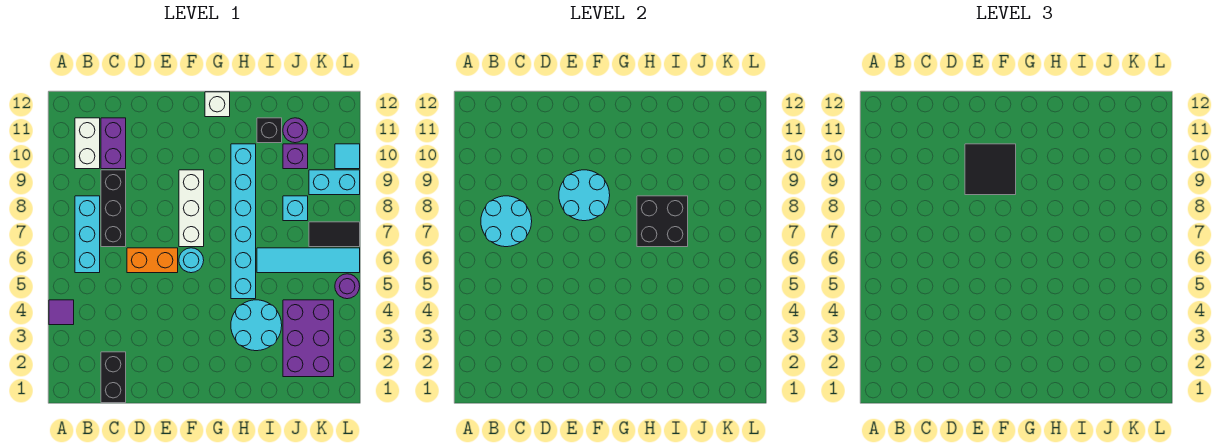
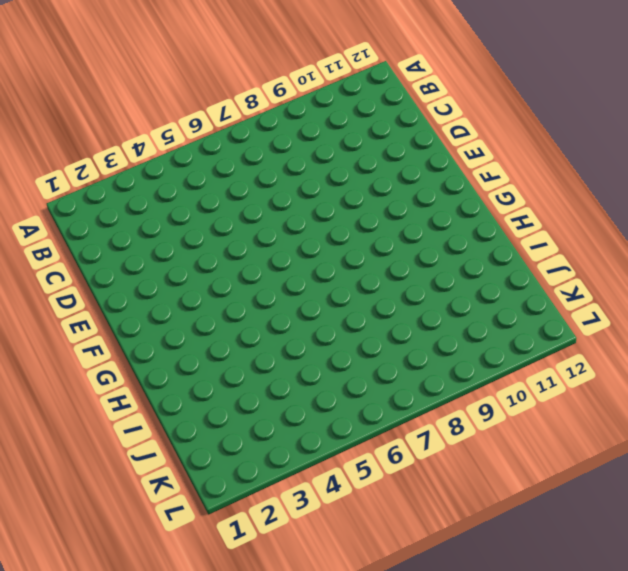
none -> purple 1x1 tile [49,300,74,325]
none -> cyan 1x3 brick [75,196,100,273]
none -> white 1x2 brick [75,118,100,169]

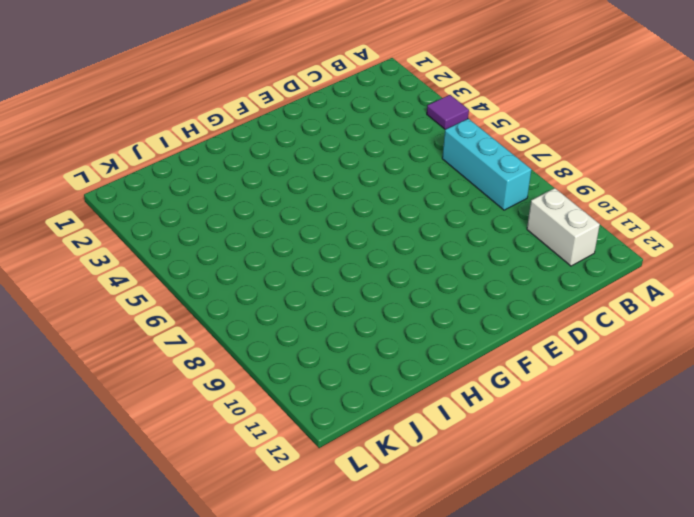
none -> black 1x2 brick [101,352,126,403]
none -> black 1x3 brick [101,170,126,247]
none -> purple 1x2 brick [101,118,126,169]

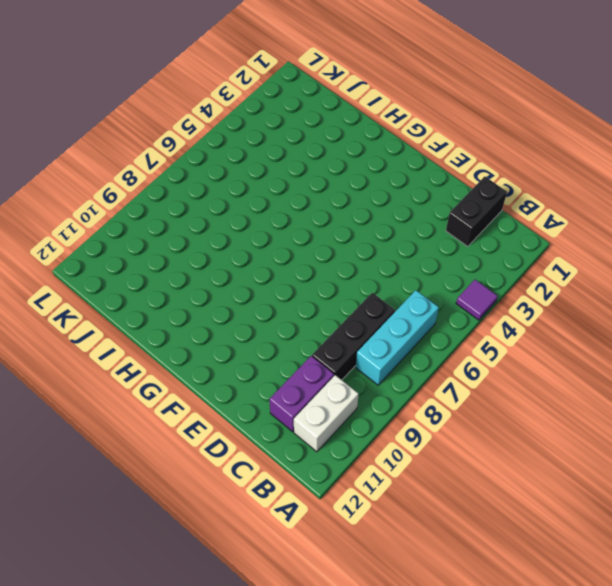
none -> orange 1x2 brick [127,248,178,273]
none -> cyan 1x1 round brick [179,248,204,273]
none -> white 1x3 brick [179,170,204,247]

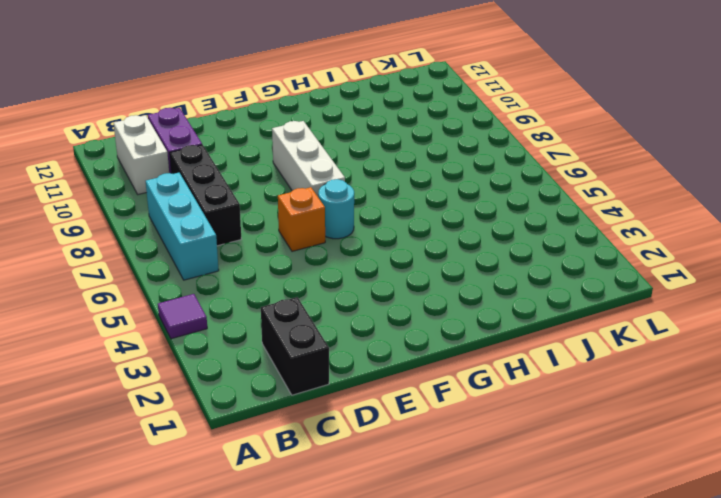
orange 1x1 brick [278,187,325,251] -> orange 1x2 brick [127,248,178,273]
none -> white 1x1 brick [205,92,230,117]
none -> cyan 2x2 round brick [231,300,282,351]
none -> cyan 1x6 brick [231,144,256,299]

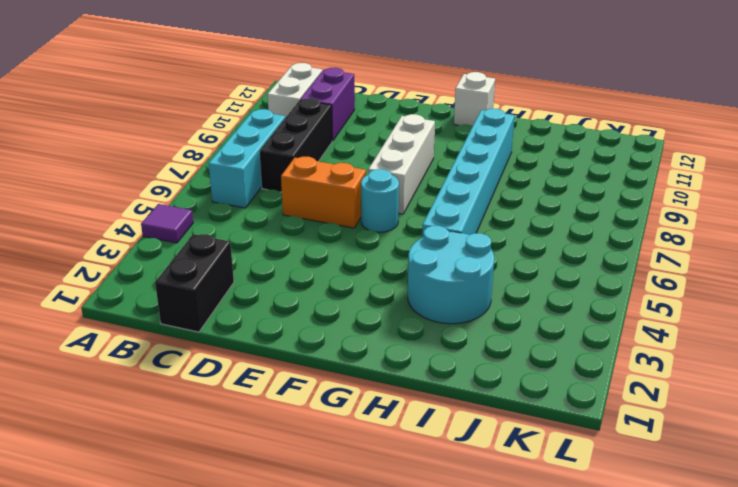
none -> cyan 1x4 tile [257,248,360,273]
none -> black 1x1 brick [257,118,282,143]
none -> purple 2x3 brick [283,300,334,377]

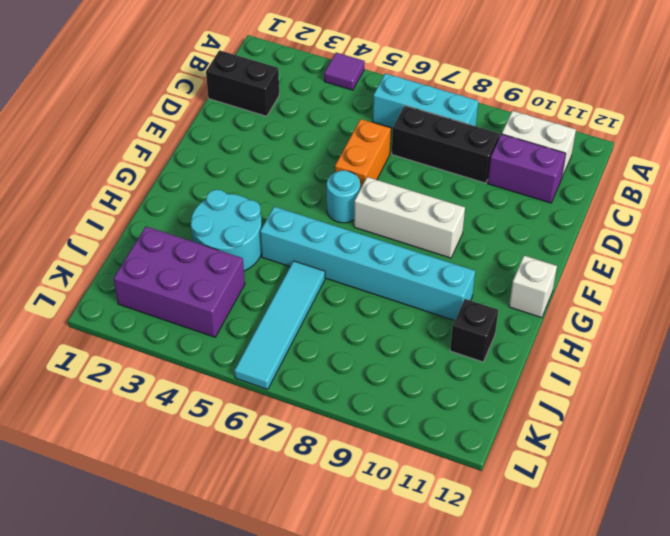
none -> cyan 1x1 brick [283,196,308,221]
none -> purple 1x1 brick [283,144,308,169]
none -> purple 1x1 round brick [283,118,308,143]

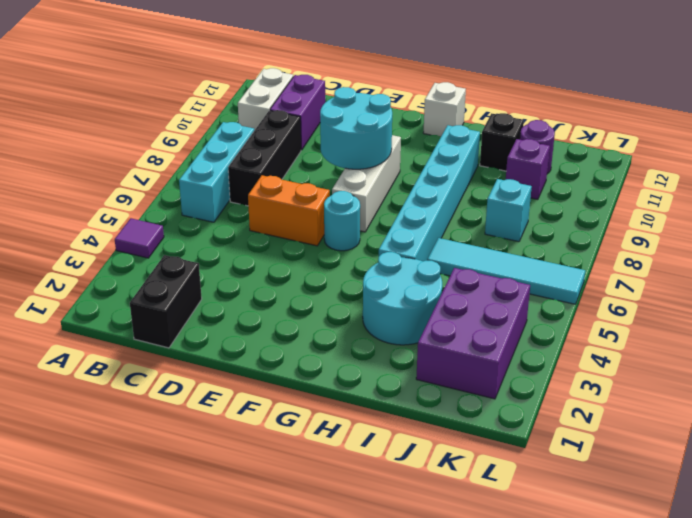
none -> black 1x2 tile [309,222,360,247]
none -> cyan 1x2 brick [309,170,360,195]
none -> purple 1x1 round brick [335,274,360,299]

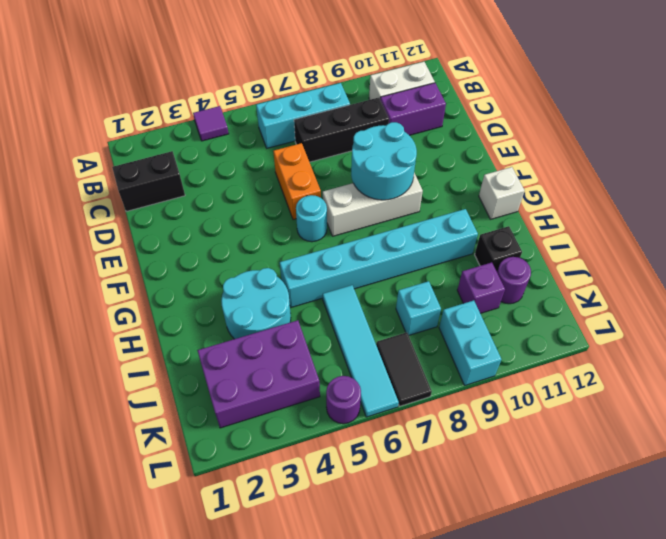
none -> cyan 1x1 tile [335,144,360,169]
none -> cyan 2x2 round brick [481,196,532,247]
none -> black 2x2 brick [637,196,688,247]

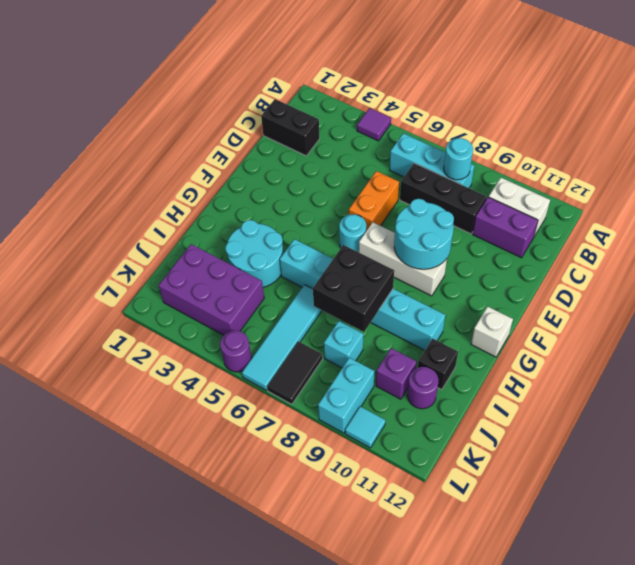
cyan 1x1 round brick [444,138,473,180] -> cyan 2x2 round brick [481,196,532,247]
none -> black 2x2 tile [965,144,1016,195]

